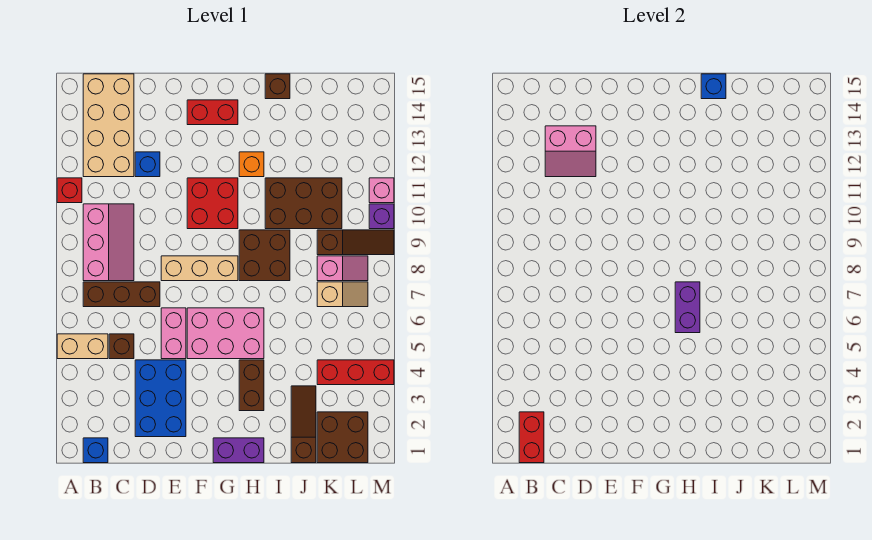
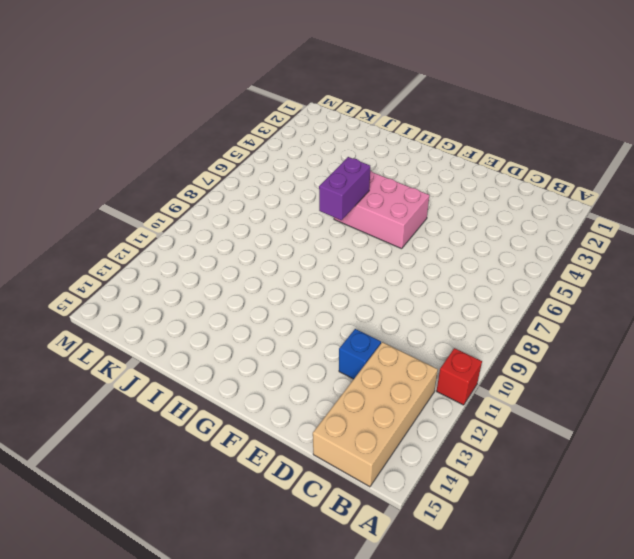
none -> tan 1x2 brick [57,334,108,359]
none -> blue 1x1 brick [83,438,108,463]
none -> brown 1x3 brick [83,282,160,307]
none -> pink 2x3 slope [83,204,134,281]

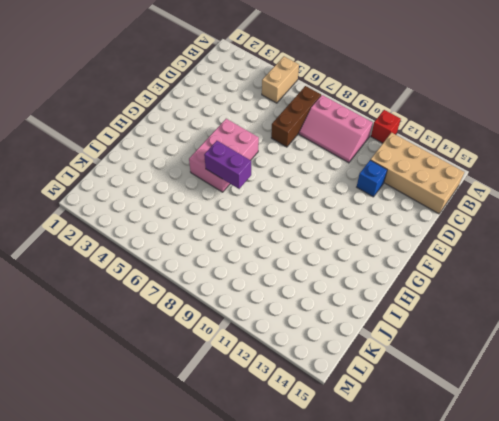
none -> blue 1x1 brick [83,438,108,463]
none -> brown 1x1 brick [109,334,134,359]
none -> blue 2x3 brick [135,360,186,437]
none -> pink 1x2 brick [161,308,186,359]

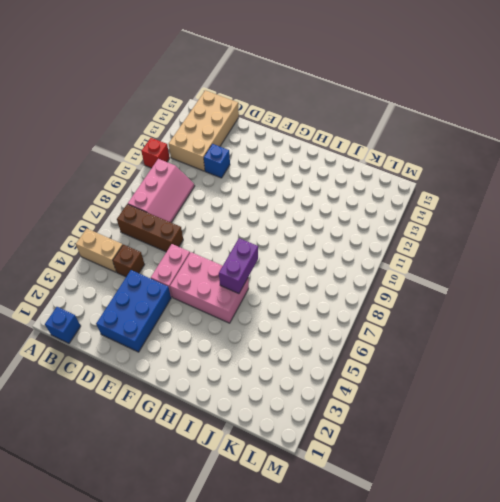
none -> tan 1x3 brick [161,256,238,281]
none -> red 2x2 brick [187,178,238,229]
none -> red 1x2 brick [187,100,238,125]
none -> purple 1x2 brick [213,438,264,463]

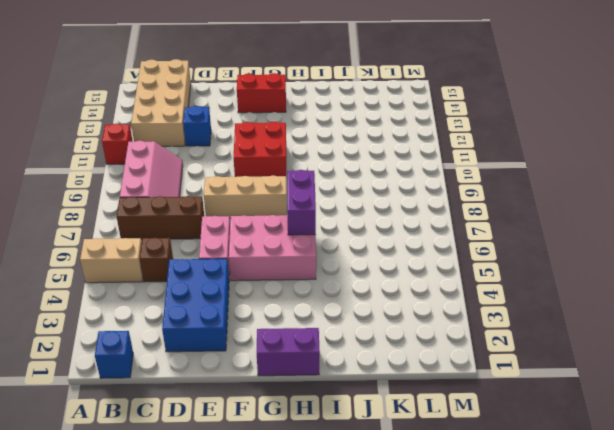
none -> brown 1x2 brick [239,360,264,411]
none -> brown 2x2 brick [239,230,290,281]
none -> orange 1x1 brick [239,152,264,177]
none -> brown 2x3 brick [265,178,342,229]

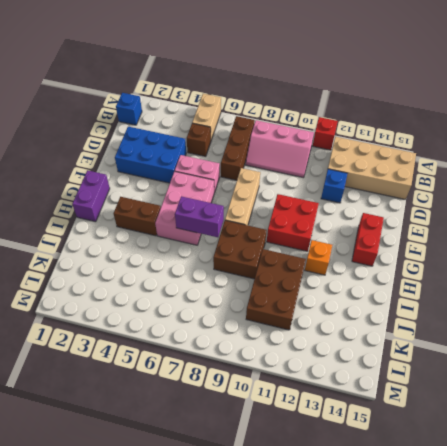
none -> brown 1x1 brick [265,74,290,99]
none -> brown 1x3 slope [291,386,316,463]
none -> brown 2x2 brick [317,412,368,463]
none -> red 1x3 brick [317,360,394,385]

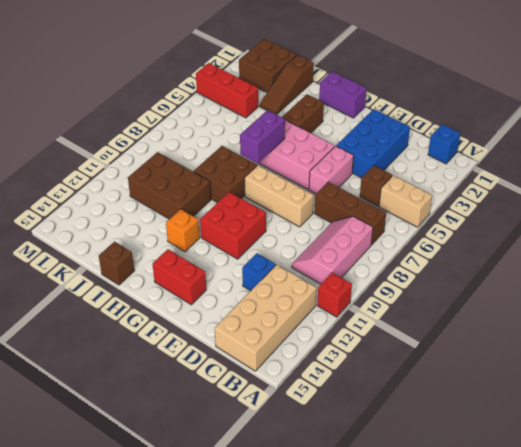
none -> tan 1x2 slope [317,282,368,307]
none -> pink 1x2 slope [317,256,368,281]
none -> brown 1x3 slope [317,230,394,255]
none -> purple 1x1 brick [369,204,394,229]

